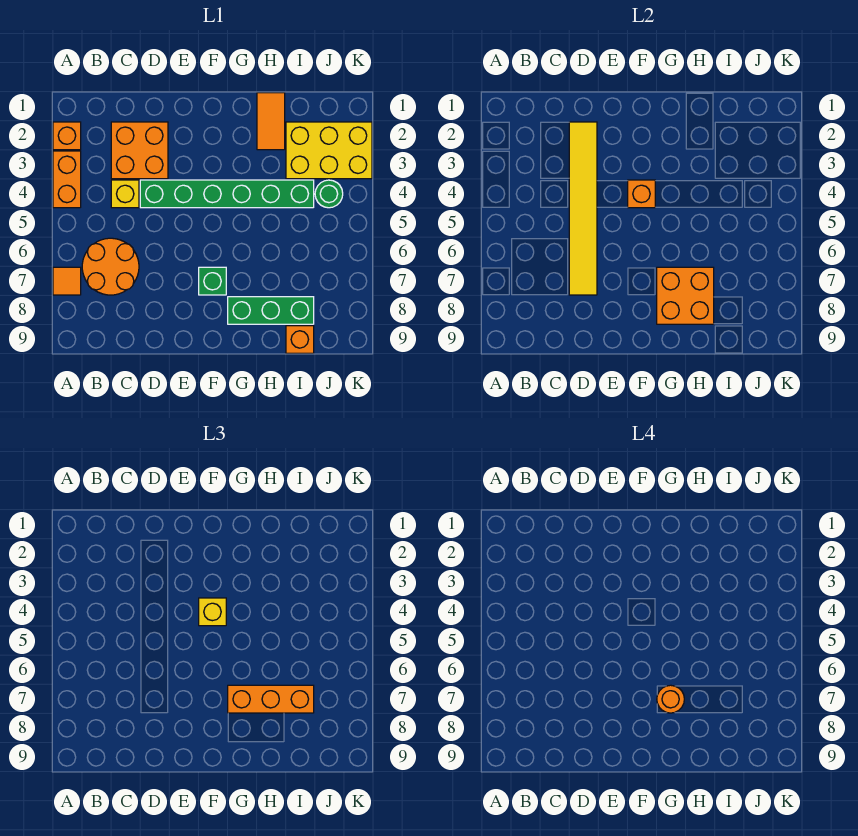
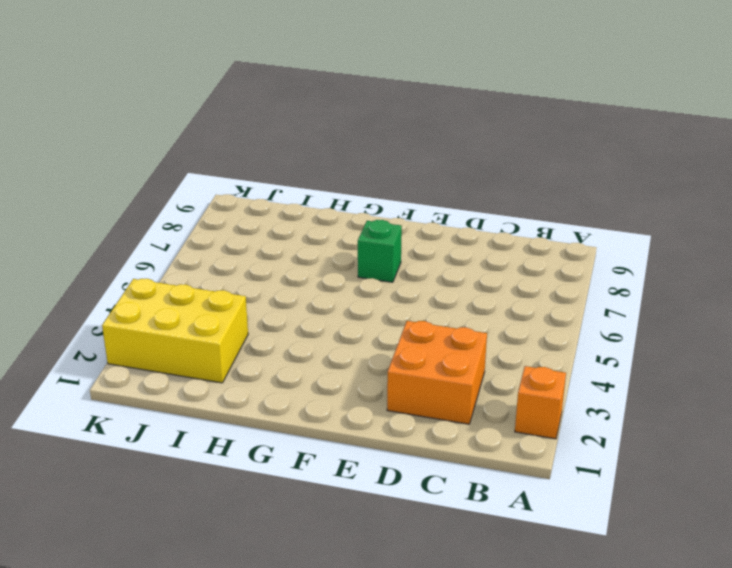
none -> orange 1x2 brick [53,151,81,208]
none -> orange 1x1 tile [53,267,81,295]
none -> orange 2x2 round brick [82,238,139,295]

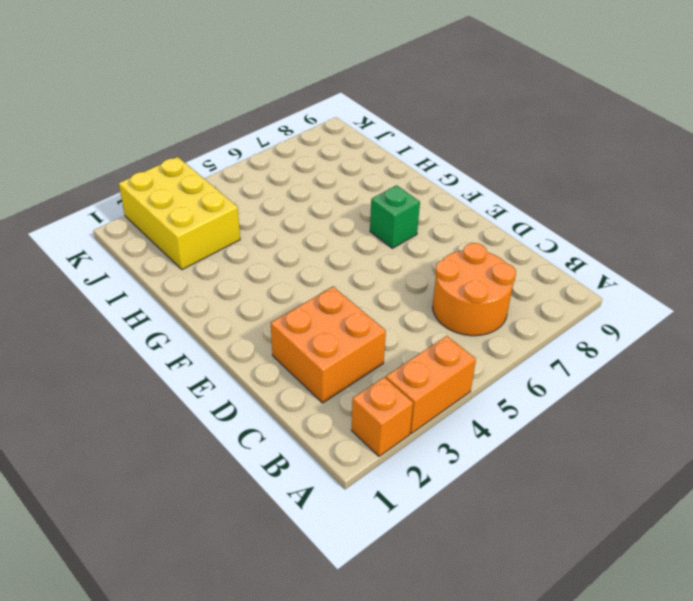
none -> orange 1x1 tile [53,267,81,295]
none -> yellow 1x1 brick [111,180,139,208]
none -> green 1x6 brick [140,180,314,208]

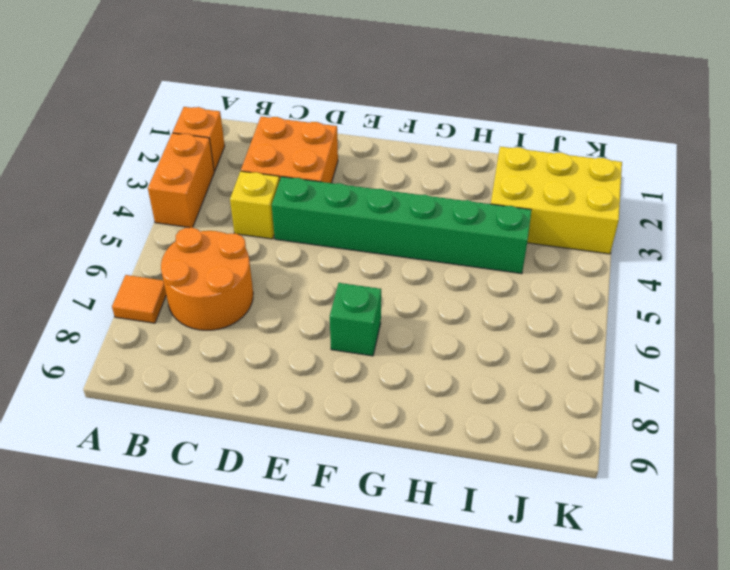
none -> green 1x3 brick [228,297,314,324]
none -> orange 1x2 tile [257,93,285,150]
none -> orange 1x1 brick [286,326,314,353]

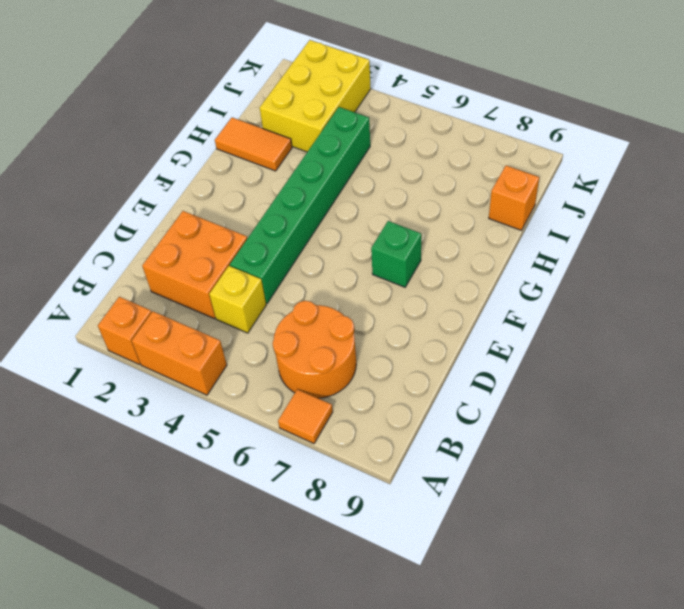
none -> green 1x3 brick [228,297,314,324]
none -> green 1x1 round brick [315,180,343,208]
none -> yellow 1x6 tile [569,122,597,295]

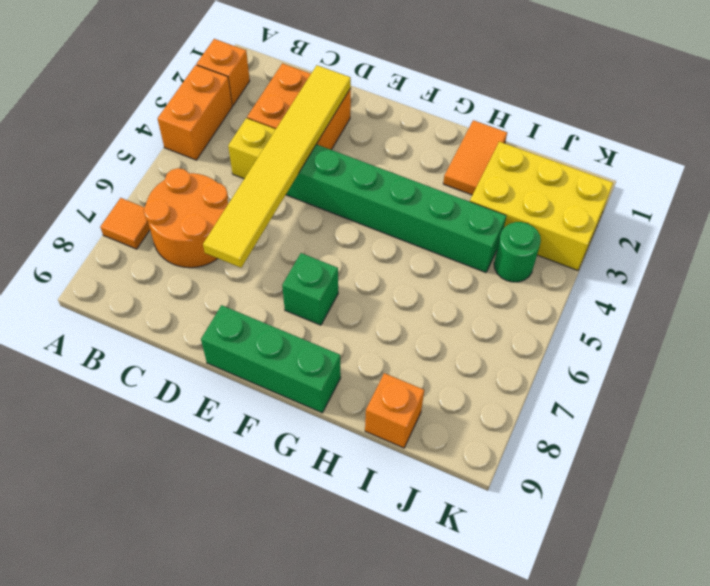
green 1x3 brick [201,305,341,413] -> green 1x3 brick moved to [228,297,314,324]
none -> orange 1x1 brick [628,180,655,208]
none -> orange 2x2 brick [657,267,714,324]
none -> yellow 1x1 brick [199,598,226,626]

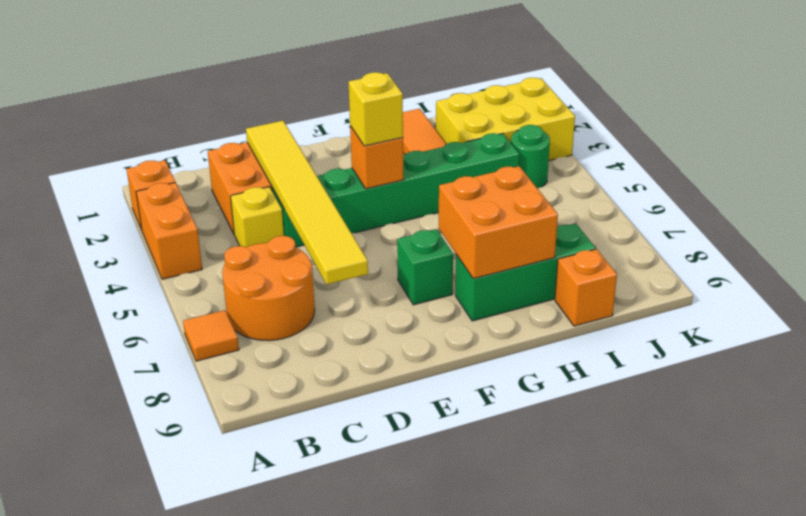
none -> orange 1x3 brick [228,685,314,713]
none -> orange 1x1 round brick [657,685,684,713]

